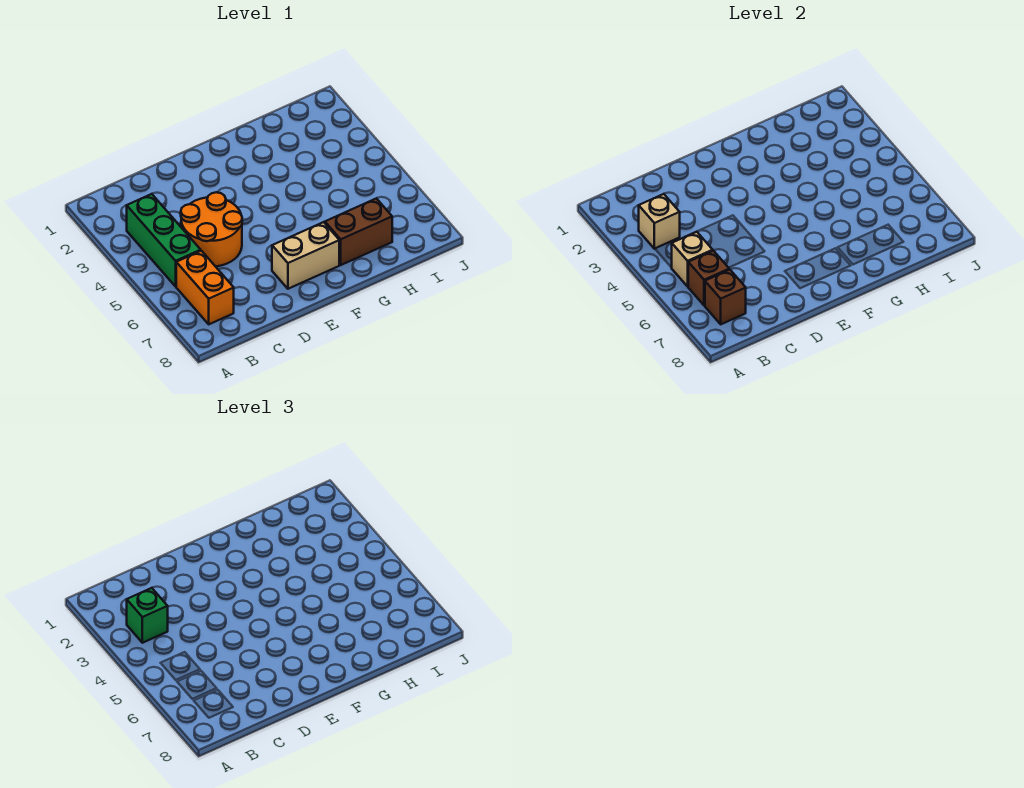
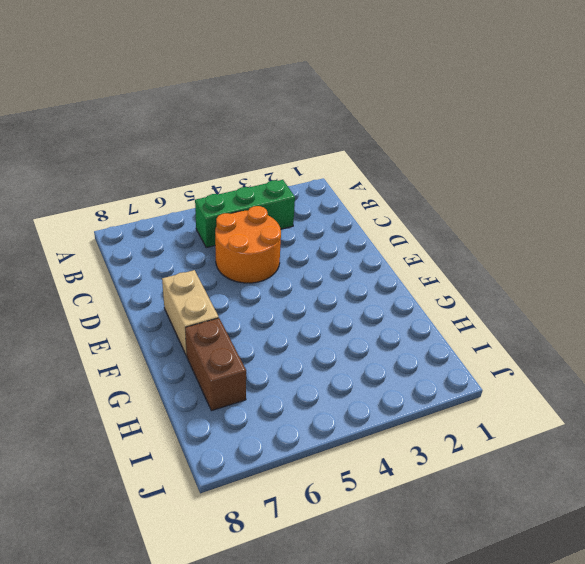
none -> orange 1x2 brick [176,251,234,324]
none -> tan 1x1 brick [639,194,680,249]

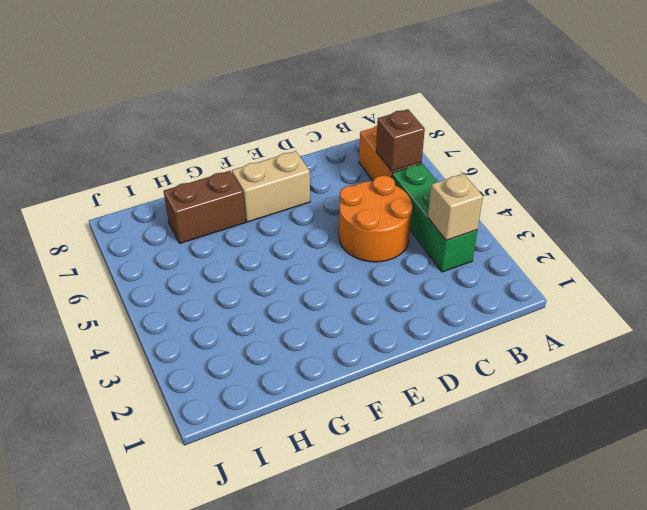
none -> tan 1x1 brick [672,232,713,286]
none -> brown 1x1 brick [705,270,746,324]

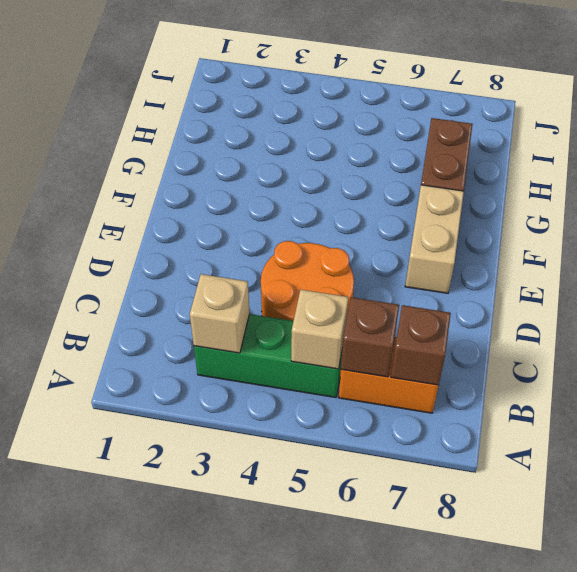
none -> green 1x1 brick [127,588,168,643]

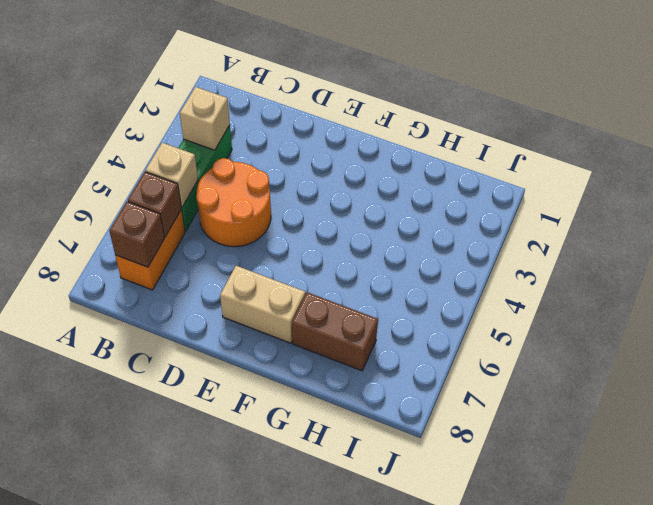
none -> green 1x1 brick [127,588,168,643]

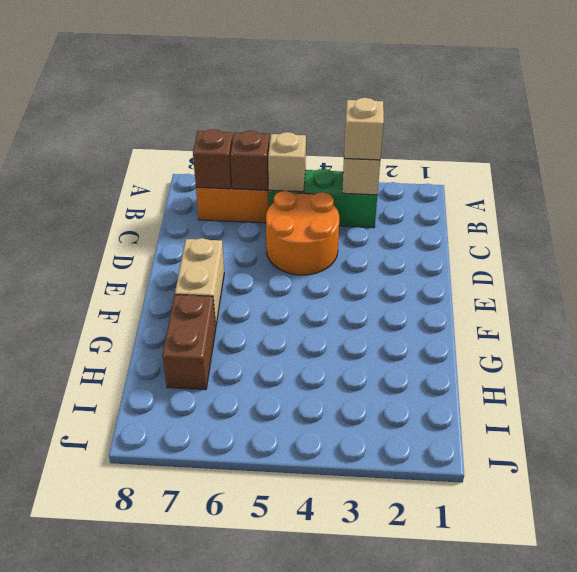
tan 1x1 brick [344,98,384,160] -> green 1x1 brick [127,588,168,643]

